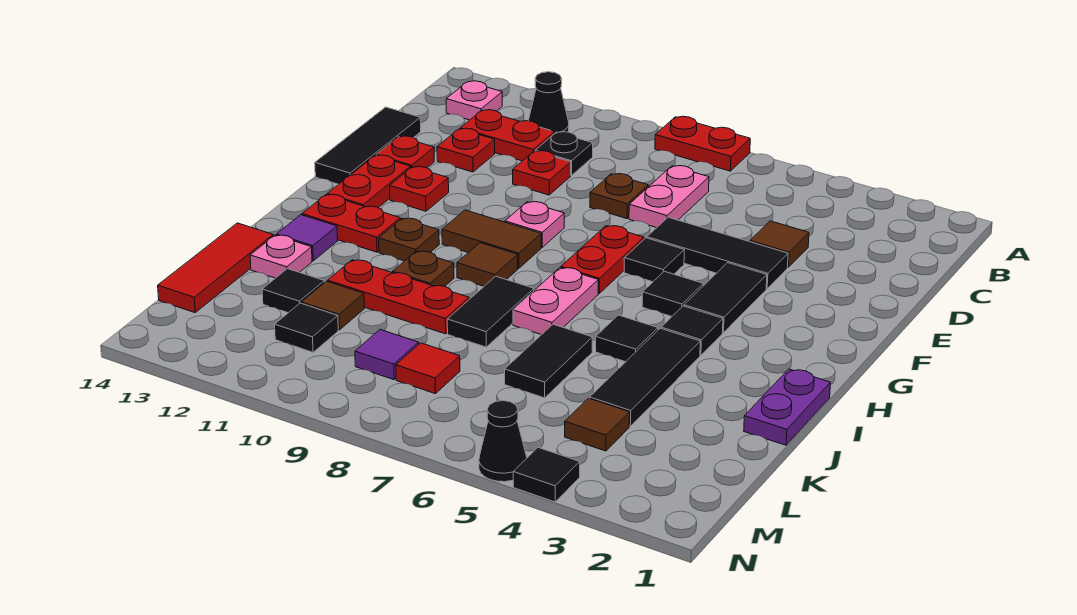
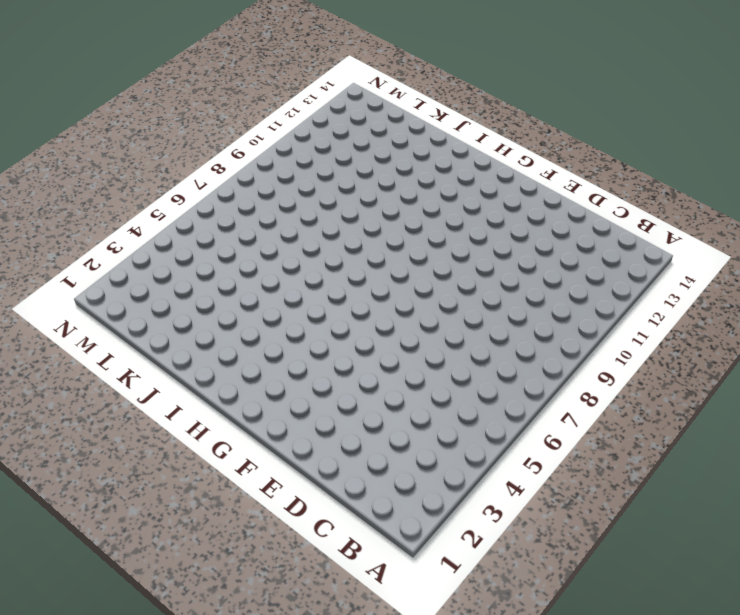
none -> red 1x2 plate [655,116,750,171]
none -> black 1x1 cone [528,72,569,133]
none -> pink 1x1 plate [446,81,502,120]
none -> pink 1x2 plate [629,166,709,228]

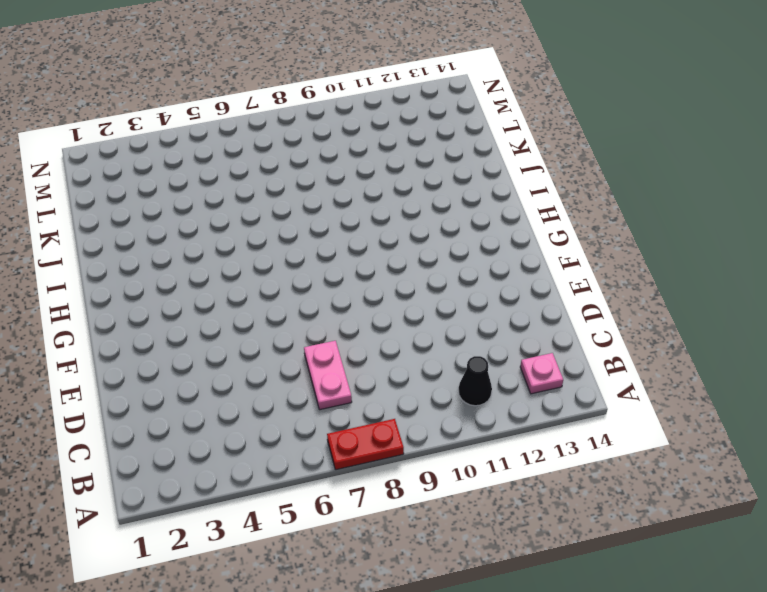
none -> black 1x1 plate [535,132,593,176]
none -> red 1x2 plate [460,110,555,161]
none -> brown 1x1 tile [750,221,809,267]
none -> brown 1x1 plate [590,174,648,219]

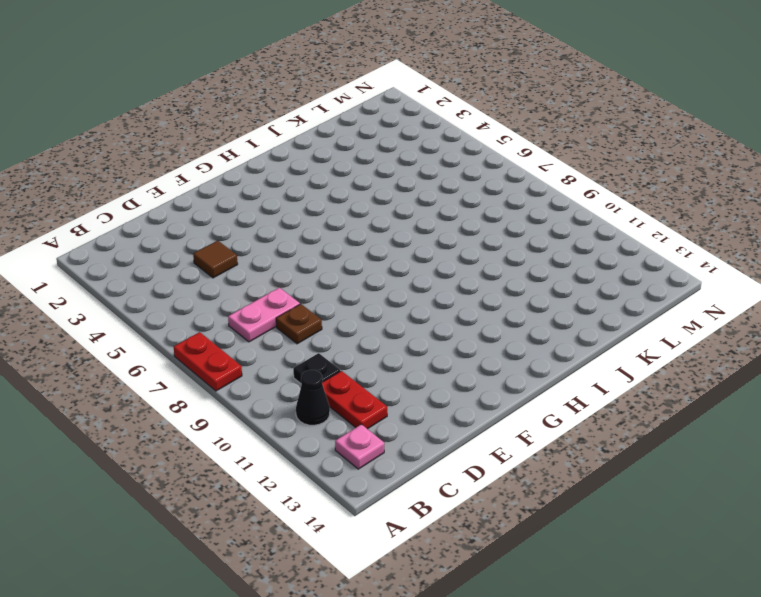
none -> red 1x1 plate [513,151,571,195]
none -> red 1x1 plate [437,128,495,172]
none -> black 1x3 tile [315,107,421,184]
none -> black 1x3 tile [647,217,788,289]

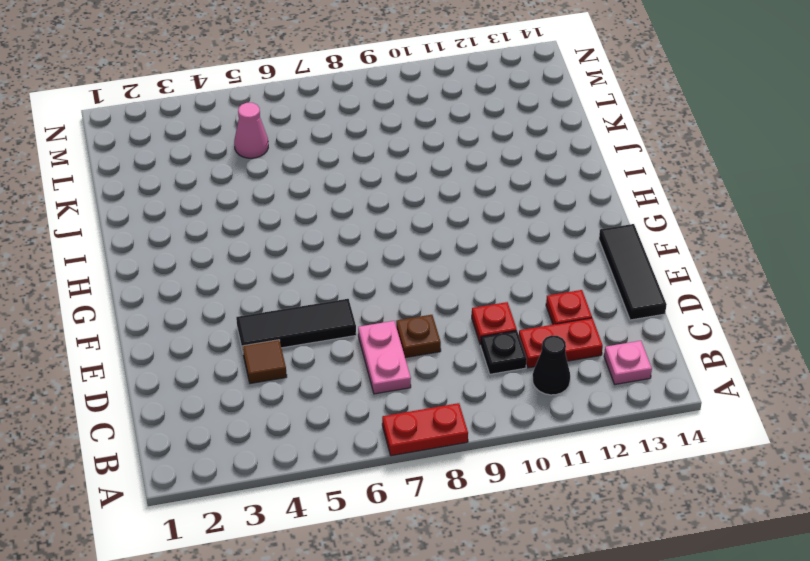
pink 1x1 cone [234,103,268,158] -> none
none -> red 1x1 plate [376,136,434,168]
none -> black 1x2 tile [684,263,767,333]
none -> black 1x1 tile [624,238,684,282]
none -> red 1x2 plate [561,226,644,294]

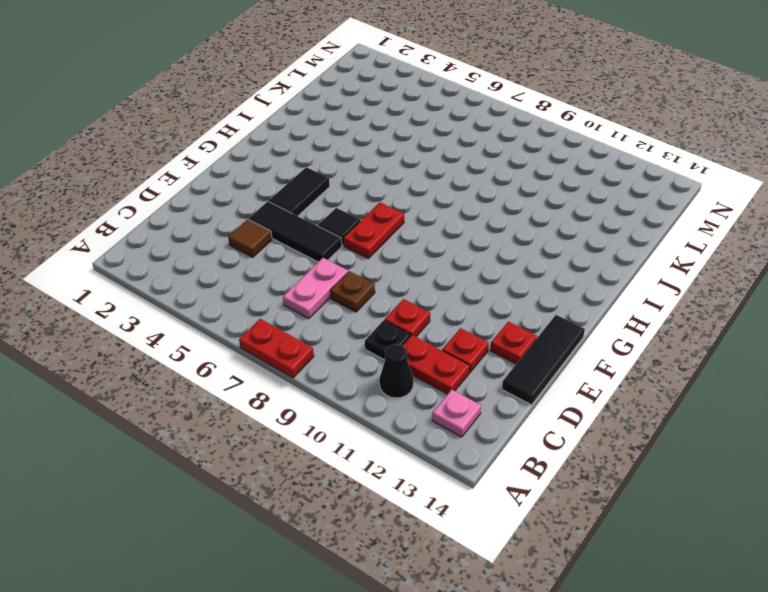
none -> pink 1x1 plate [505,202,564,247]
none -> red 1x1 plate [390,167,449,211]
none -> red 1x2 plate [327,155,411,208]
none -> black 1x1 tile [642,271,703,316]

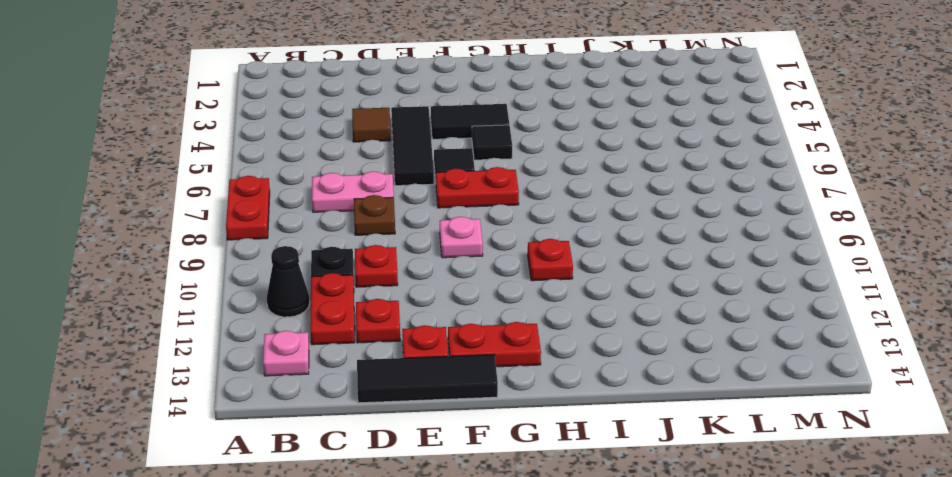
red 1x1 plate [528,239,573,281] -> red 1x1 plate moved to [390,167,449,211]
none -> brown 1x2 tile [442,210,541,268]
none -> black 1x1 tile [661,306,723,355]
none -> pink 1x2 plate [513,268,598,335]
none -> brown 1x1 tile [457,243,518,286]

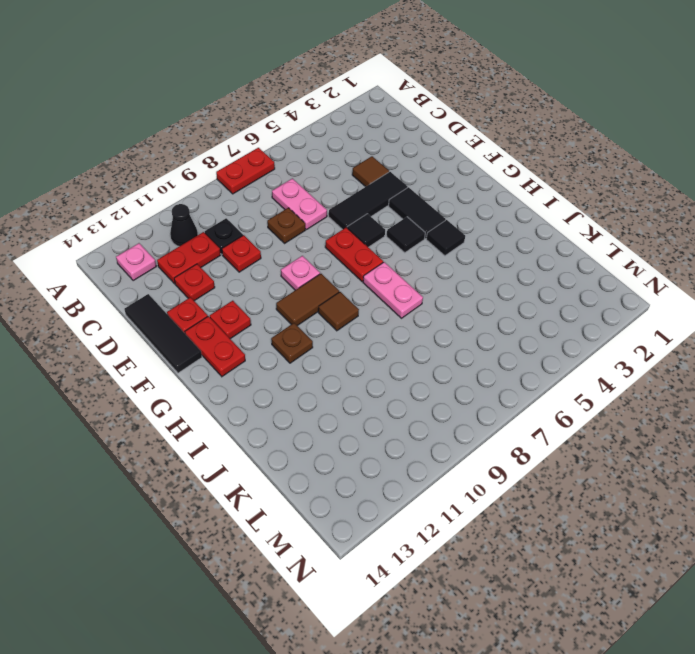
none -> red 1x2 plate [302,194,400,252]
none -> purple 1x2 plate [744,369,830,445]
none -> black 1x3 tile [590,328,700,426]
none -> black 1x1 tile [596,315,658,362]

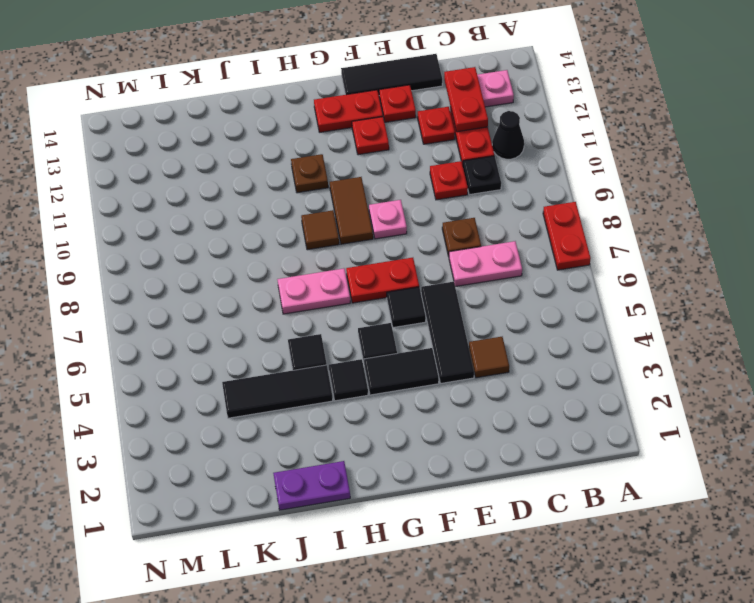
red 1x2 plate [444,67,488,132] -> red 1x2 plate moved to [302,194,400,252]
none -> black 1x2 tile [447,276,534,347]
none -> brown 1x1 plate [393,251,454,286]
none -> purple 1x1 tile [276,215,338,261]
none -> black 1x2 tile [505,324,593,398]

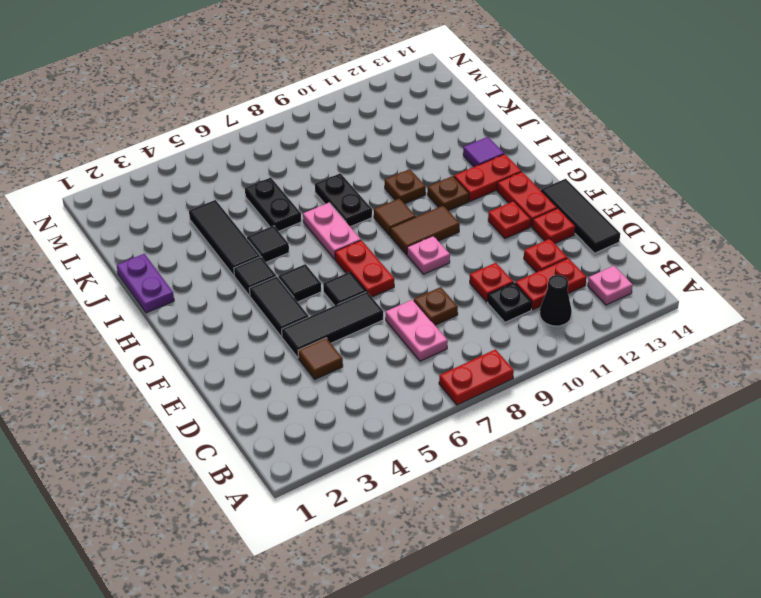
black 1x2 plate [315,173,372,227] -> black 1x2 tile [447,276,534,347]
black 1x2 plate [245,178,301,231] -> black 1x2 tile [505,324,593,398]
none -> red 1x3 plate [328,260,469,334]
none -> pink 1x1 plate [250,235,312,278]
none -> red 1x3 tile [158,223,273,313]
none -> brown 1x1 tile [301,281,364,330]

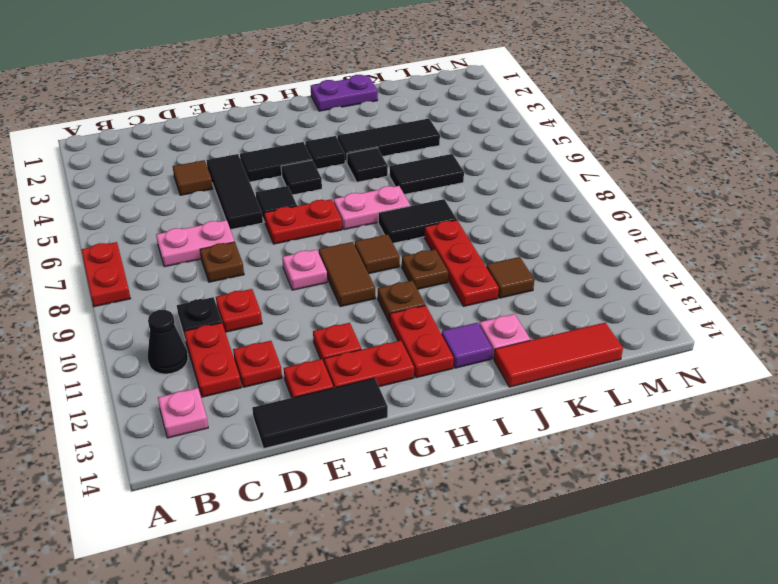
none -> black 1x1 tile [262,269,325,313]
none -> brown 1x1 tile [565,398,630,451]
none -> red 1x1 tile [396,343,460,394]
none -> purple 1x1 tile [355,330,419,380]

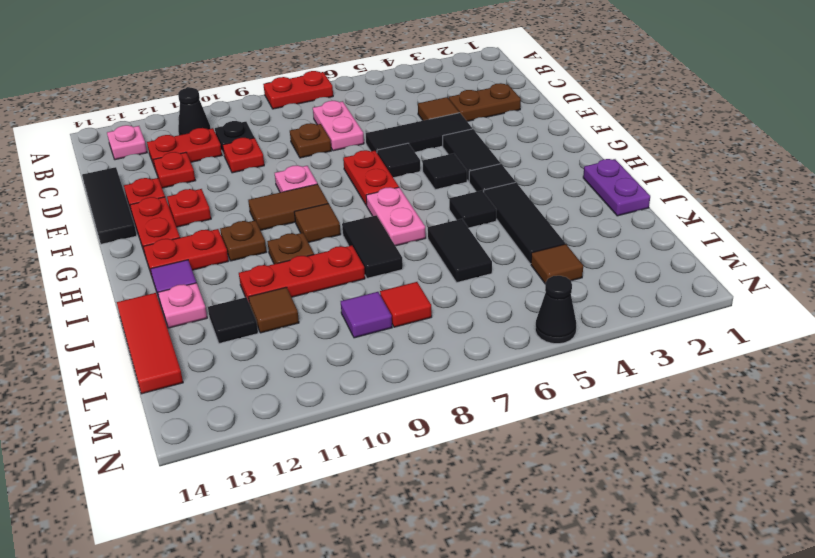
brown 1x2 plate [449,83,521,121] -> none
none -> black 1x1 tile [275,303,338,352]
none -> black 1x1 tile [513,447,580,502]

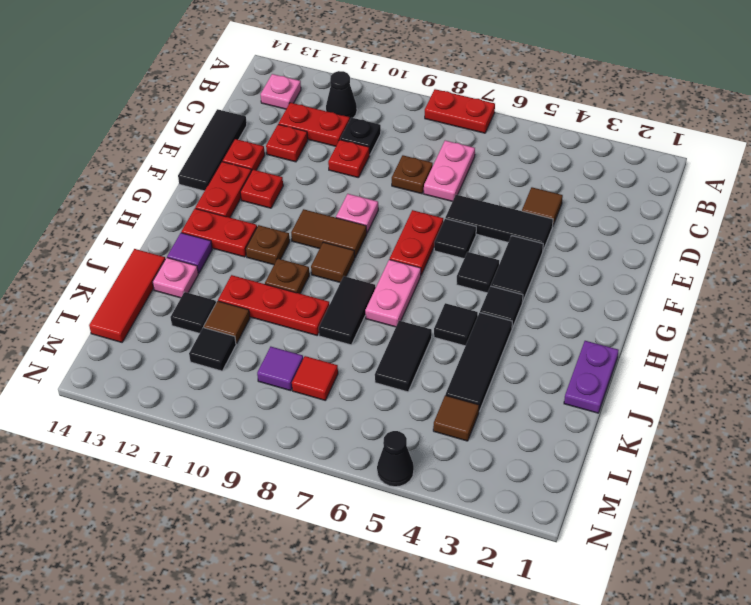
none -> black 1x1 tile [513,447,580,502]

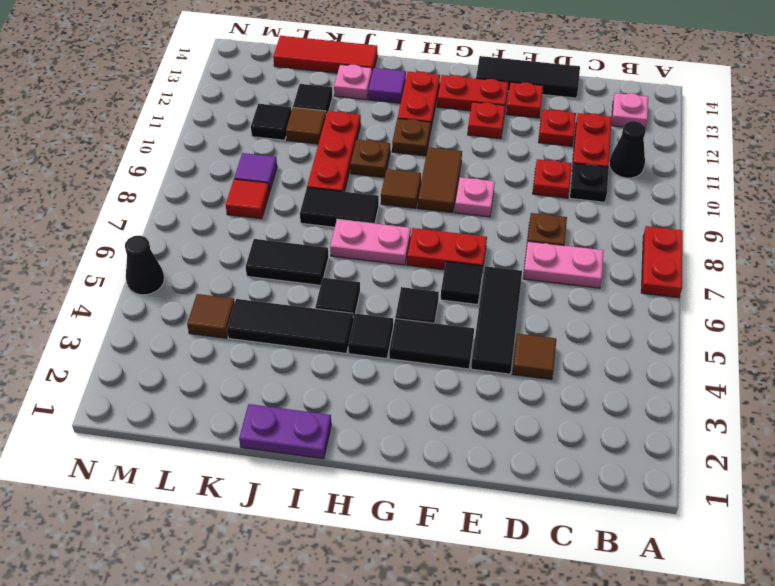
none -> black 1x1 tile [513,447,580,502]

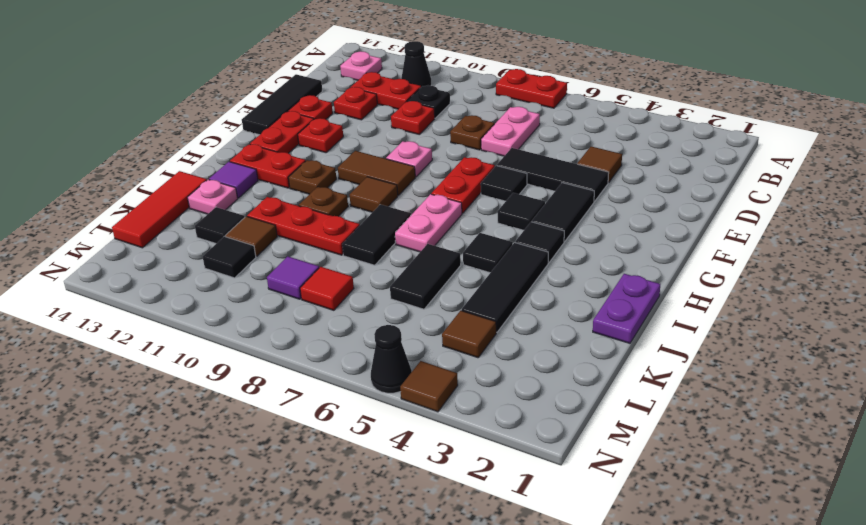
brown 1x1 tile [400,361,458,412] -> black 1x1 tile [513,447,580,502]

